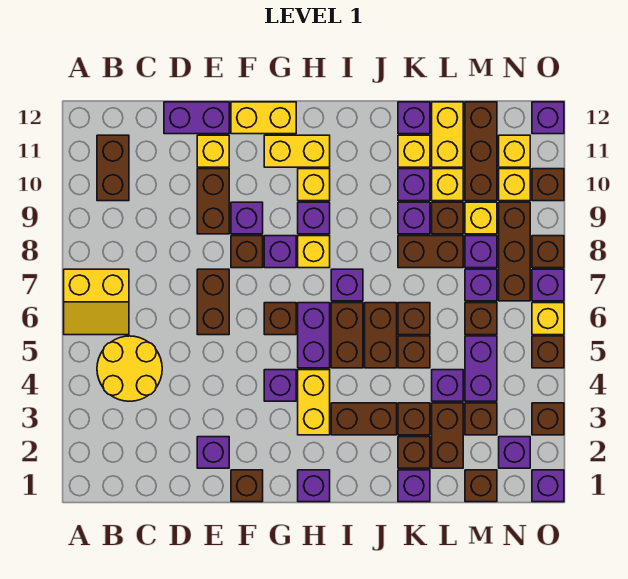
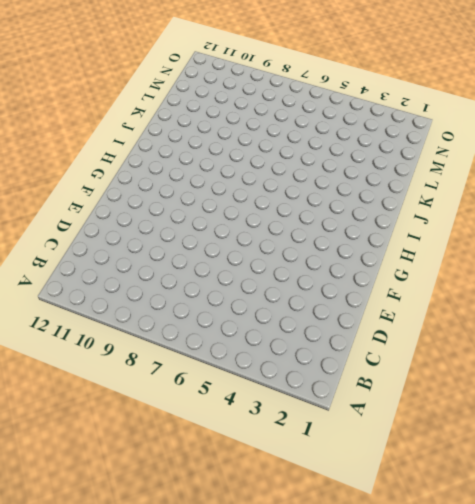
none -> yellow 2x2 slope [64,269,129,335]
none -> yellow 2x2 round brick [97,336,162,401]
none -> brown 1x2 brick [97,135,129,201]
none -> purple 1x2 brick [164,102,229,134]

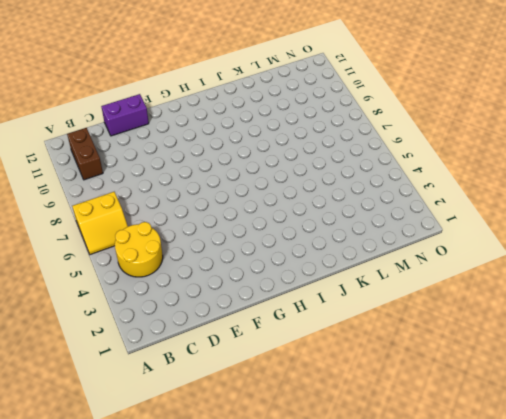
none -> purple 1x1 brick [197,437,229,468]
none -> brown 1x2 brick [197,269,229,335]
none -> brown 1x2 brick [197,169,229,234]
none -> yellow 1x1 brick [197,135,229,167]

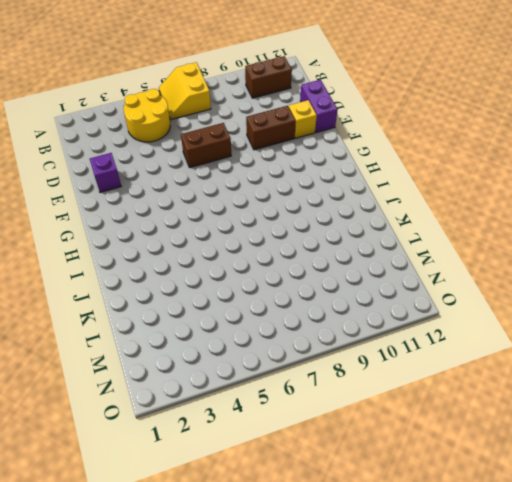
none -> brown 1x1 brick [231,470,263,502]
none -> brown 1x1 brick [231,236,263,268]
none -> purple 1x1 brick [231,202,263,234]
none -> yellow 1x2 brick [231,102,296,134]

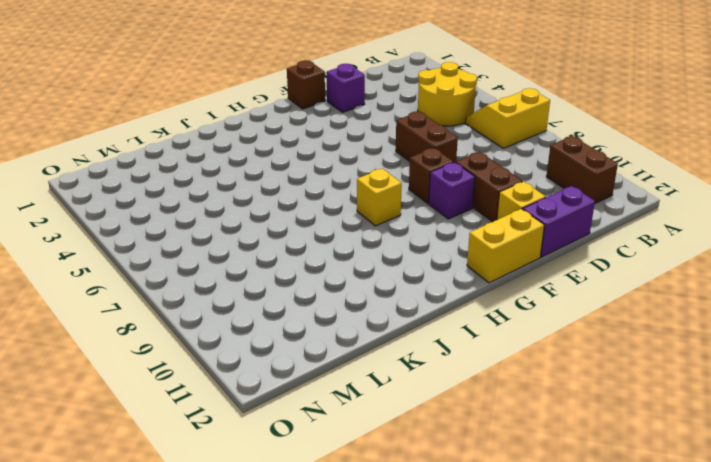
none -> purple 1x1 brick [264,370,296,401]
none -> brown 1x1 brick [264,303,296,335]
none -> purple 1x1 brick [264,236,296,268]
none -> yellow 1x2 brick [264,135,330,167]

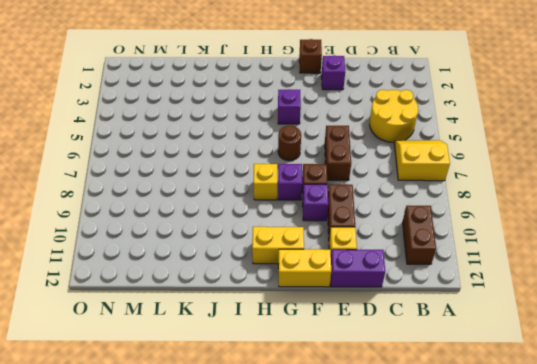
brown 1x1 round brick [278,126,301,161] -> brown 1x1 brick [264,303,296,335]
none -> purple 1x1 brick [298,470,330,502]
none -> yellow 1x2 brick [298,370,330,435]
none -> purple 1x2 brick [298,303,330,368]
none -> purple 1x1 brick [298,202,330,234]

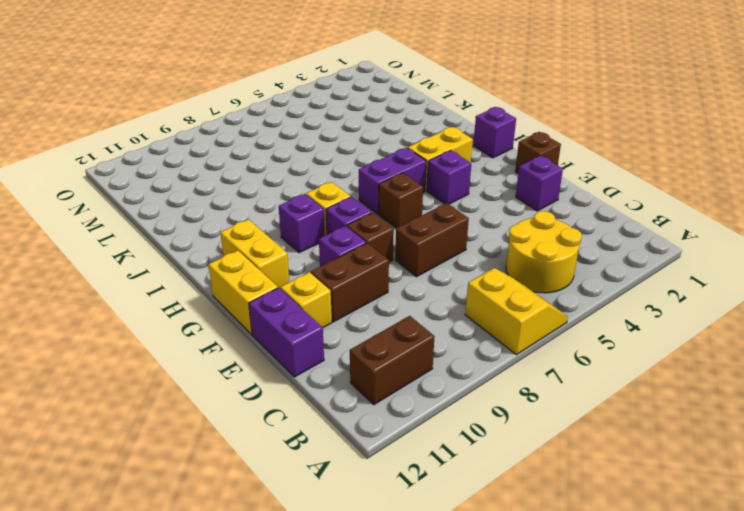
none -> yellow 1x1 brick [298,169,330,201]
none -> brown 1x2 brick [331,403,397,435]
none -> brown 1x2 brick [331,303,363,368]
none -> purple 1x1 brick [331,269,363,301]

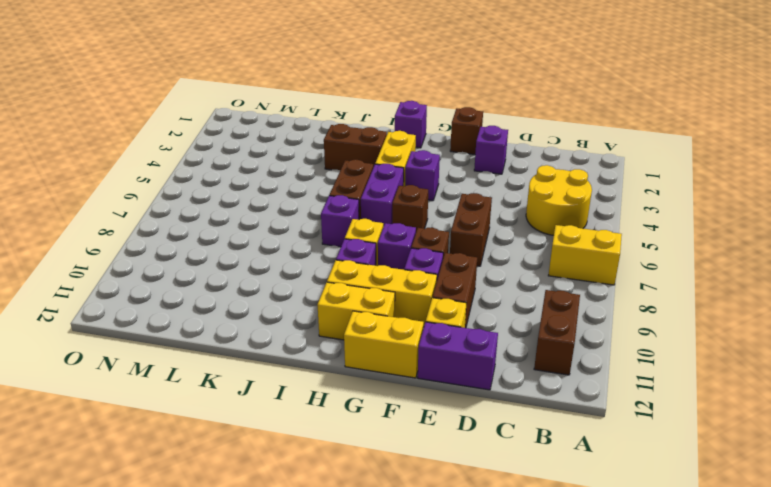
yellow 1x3 brick [327,260,437,327] -> yellow 1x1 brick [298,169,330,201]
none -> brown 1x2 brick [365,303,397,368]
none -> purple 1x1 brick [398,470,430,502]
none -> brown 1x1 brick [398,437,430,468]
none -> brown 1x1 brick [398,403,430,435]

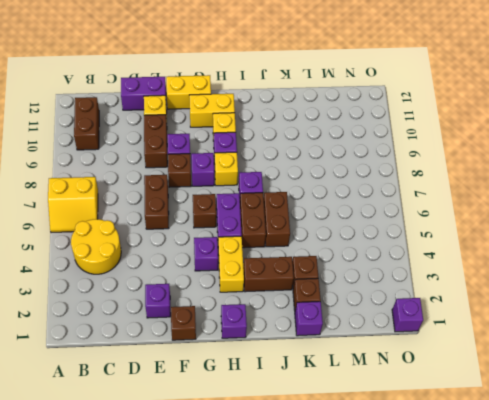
none -> brown 1x1 brick [398,336,430,368]
none -> brown 1x1 brick [398,303,430,335]
none -> brown 1x2 brick [398,236,463,268]
none -> purple 1x1 brick [398,202,430,234]

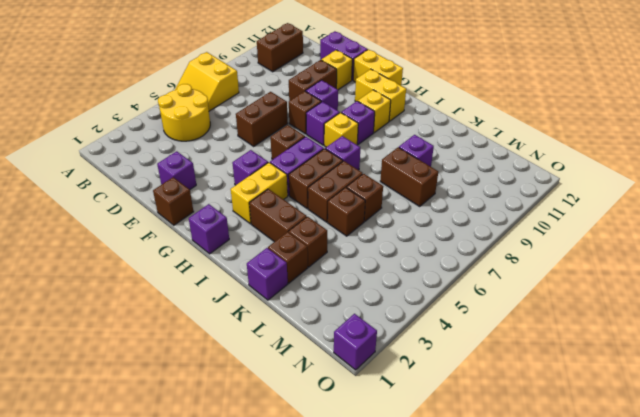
none -> purple 1x1 brick [398,169,430,201]
none -> yellow 1x1 brick [398,135,430,167]
none -> purple 1x1 brick [398,102,430,134]
none -> brown 1x2 brick [432,403,463,468]

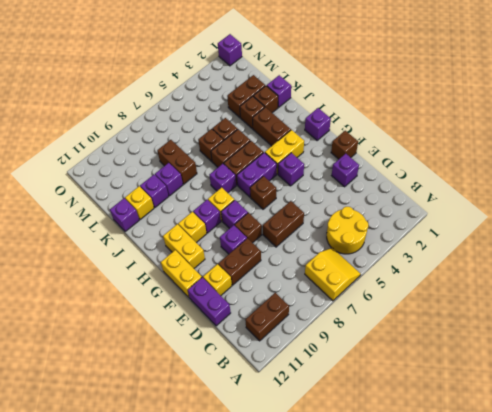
none -> purple 1x1 brick [432,370,463,401]
none -> brown 1x1 brick [432,202,463,234]
none -> yellow 1x1 brick [432,169,463,201]
none -> yellow 1x2 brick [432,102,463,167]

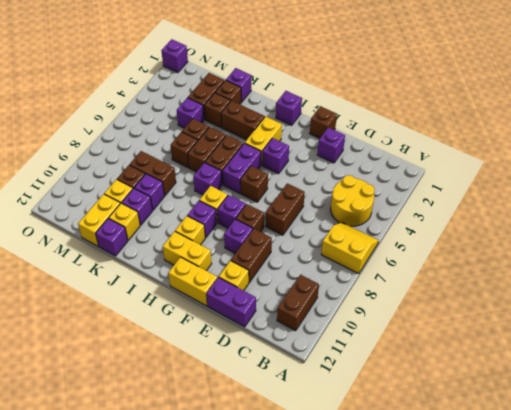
none -> brown 1x1 brick [465,470,497,502]
none -> brown 1x1 brick [465,403,497,435]
none -> purple 1x2 brick [465,336,497,401]
none -> brown 1x1 brick [465,303,497,335]

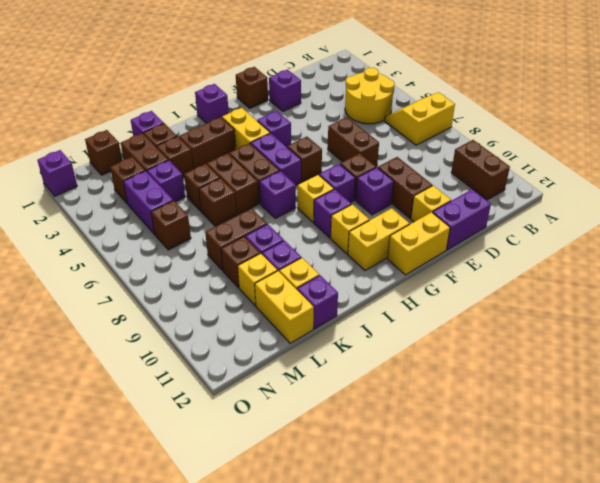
none -> purple 1x1 brick [465,269,497,301]
none -> purple 1x1 brick [465,236,497,268]
none -> yellow 1x1 brick [465,202,497,234]
none -> brown 1x3 brick [465,102,497,201]

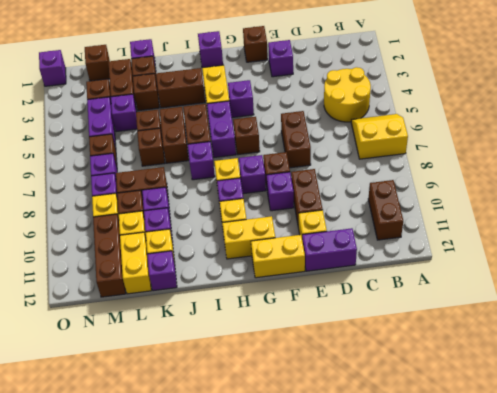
none -> purple 1x1 brick [499,437,530,468]
none -> brown 1x3 brick [499,202,530,301]
none -> yellow 1x1 brick [499,169,530,201]
none -> yellow 1x1 brick [499,135,530,167]

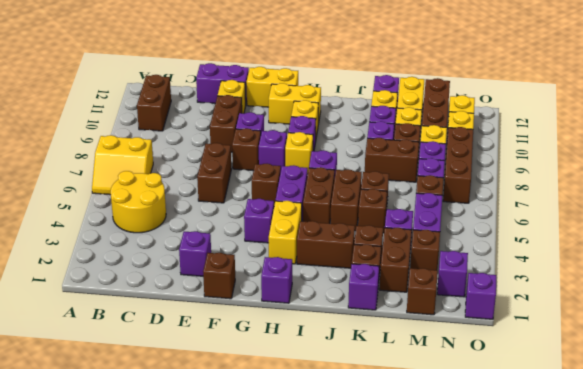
none -> brown 1x1 brick [532,403,564,435]
none -> brown 1x1 brick [532,336,564,368]
none -> yellow 1x1 brick [532,303,564,335]
none -> purple 1x1 brick [532,269,564,301]

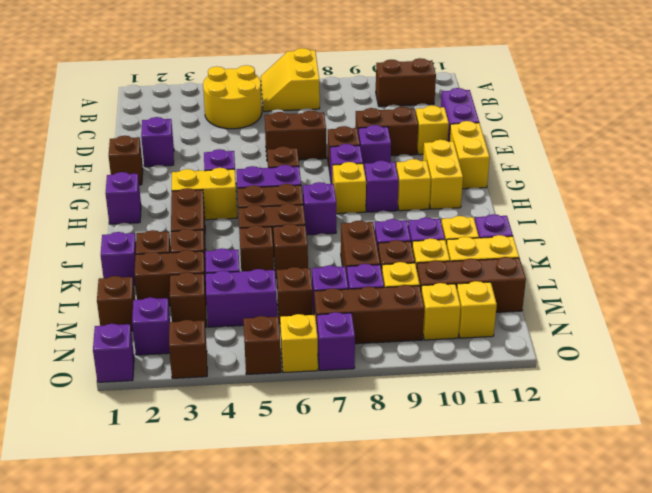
none -> brown 1x1 brick [532,236,564,268]
none -> brown 1x1 brick [532,169,564,201]
none -> purple 1x1 brick [532,102,564,134]

